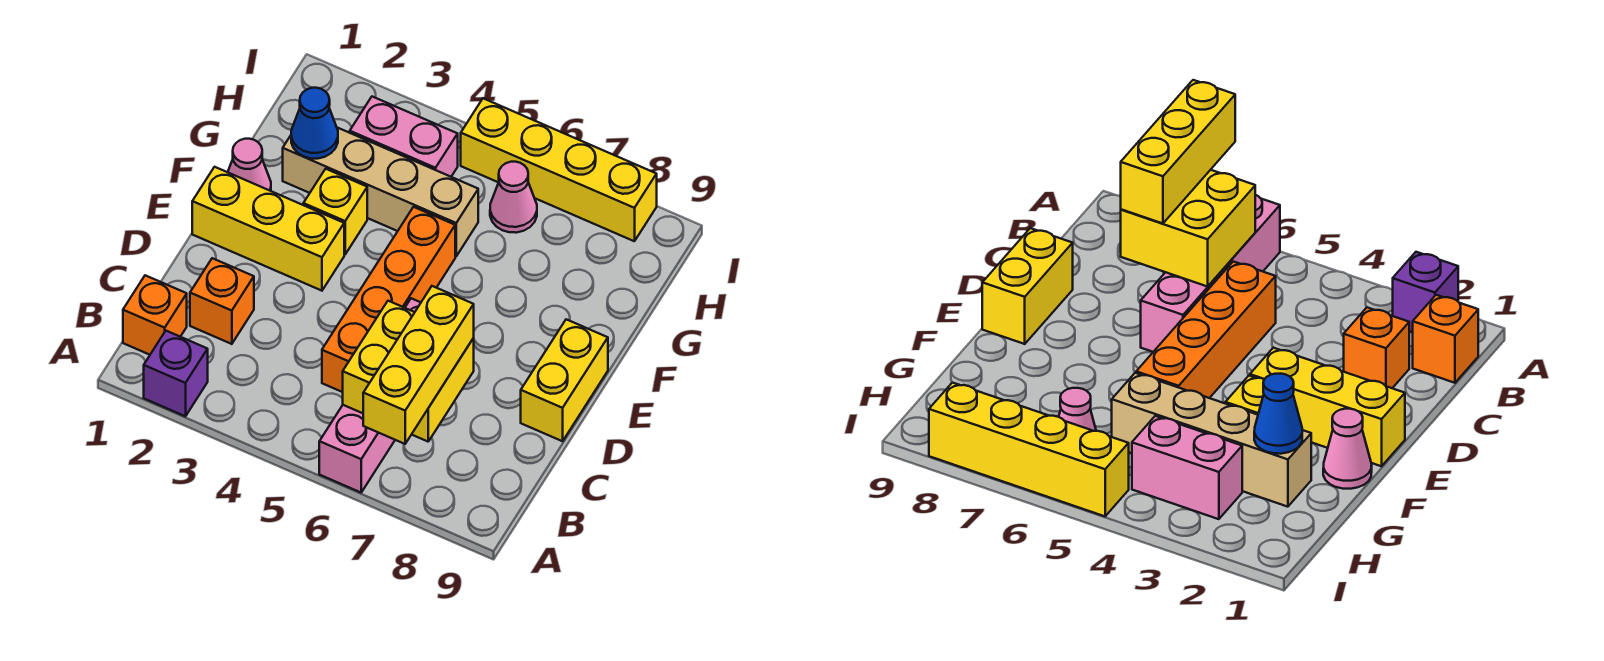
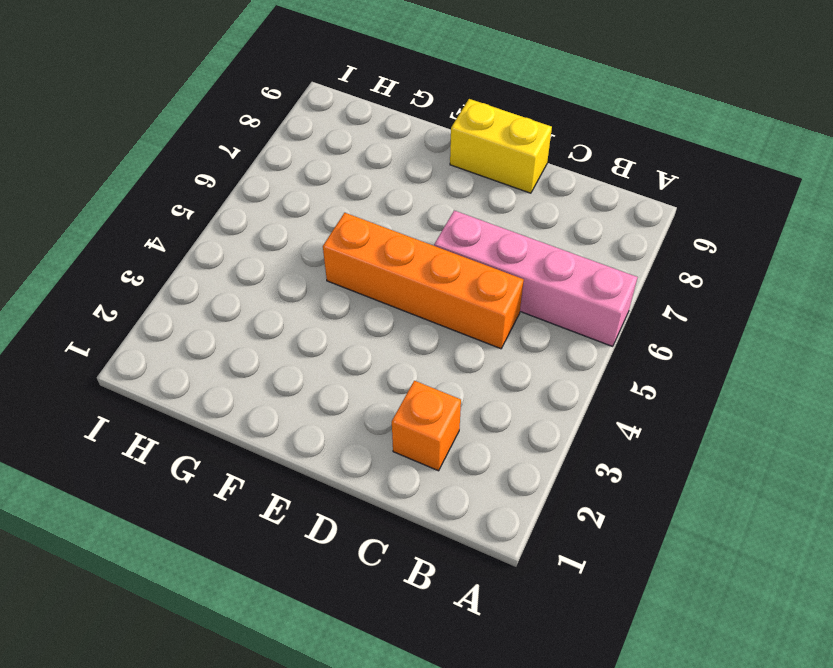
none -> purple 1x1 brick [144,331,208,416]
none -> orange 1x1 brick [123,275,187,355]
none -> yellow 1x3 brick [192,167,344,291]

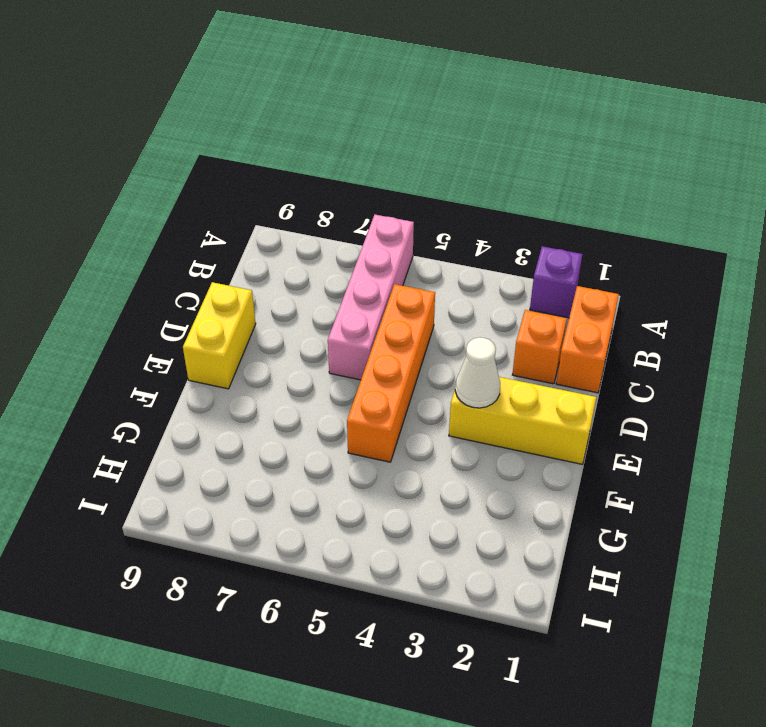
orange 1x2 brick [556,286,619,393] -> orange 1x1 brick [123,275,187,355]
white 1x1 cone [455,337,500,408] -> none
none -> pink 1x1 cone [228,139,271,191]
none -> yellow 1x1 brick [303,169,367,254]
none -> tan 1x4 brick [283,128,478,256]

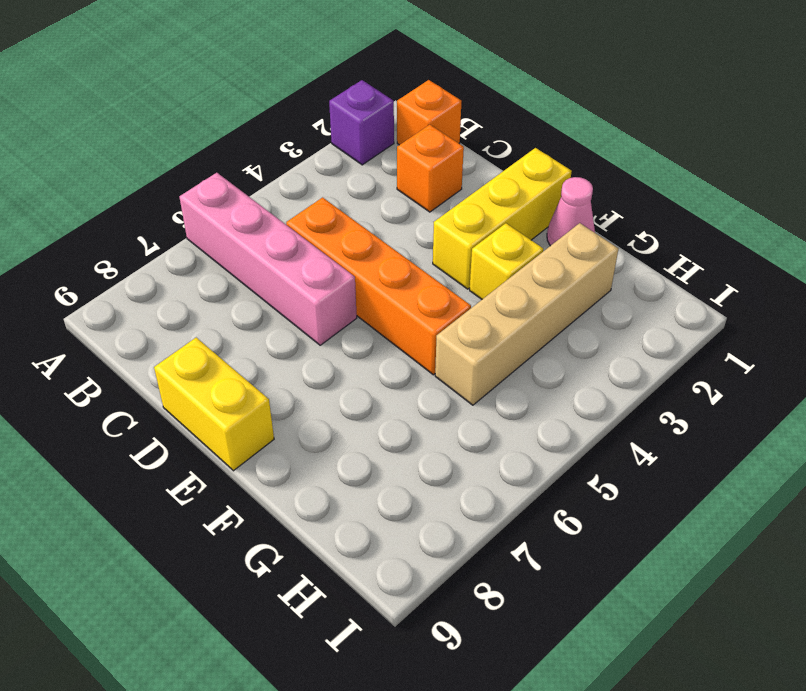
none -> pink 1x2 brick [350,97,458,177]
none -> pink 1x1 cone [490,162,537,233]
none -> yellow 1x4 brick [461,98,657,241]

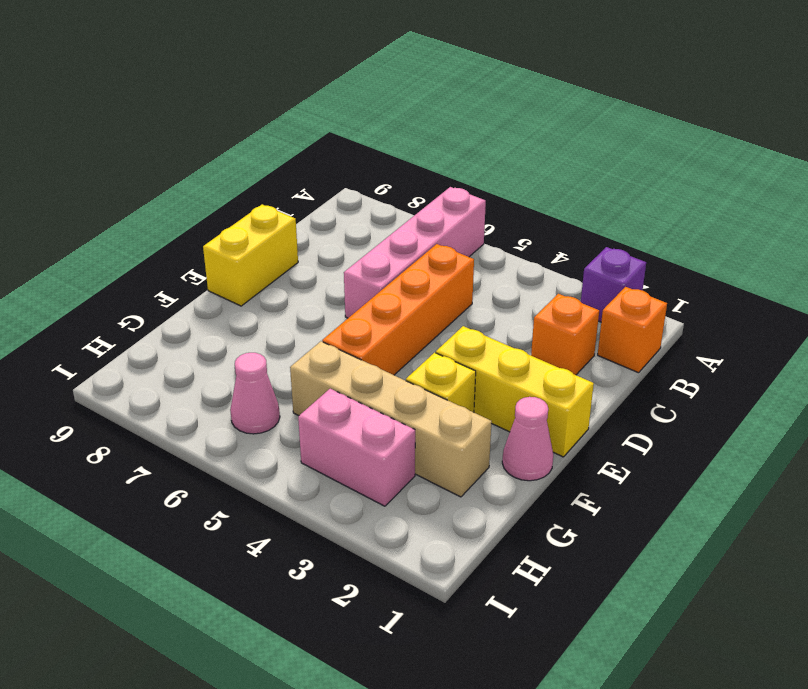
none -> yellow 1x4 brick [461,98,657,241]
none -> yellow 2x2 brick [343,301,474,441]
none -> blue 1x1 cone [291,88,338,159]

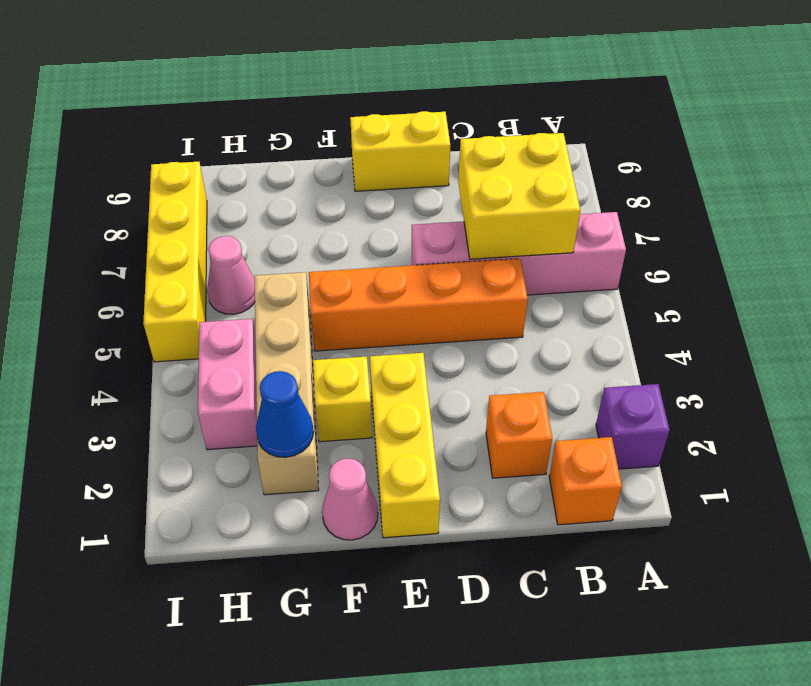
none -> yellow 1x3 brick [363,286,474,444]

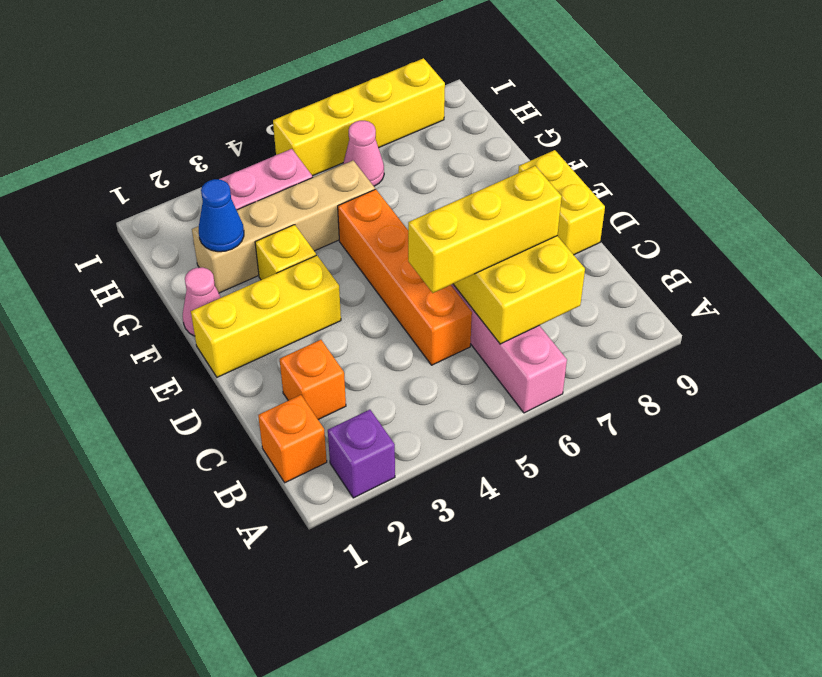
yellow 1x3 brick [408,166,562,293] -> yellow 1x3 brick turned to [363,286,474,444]

